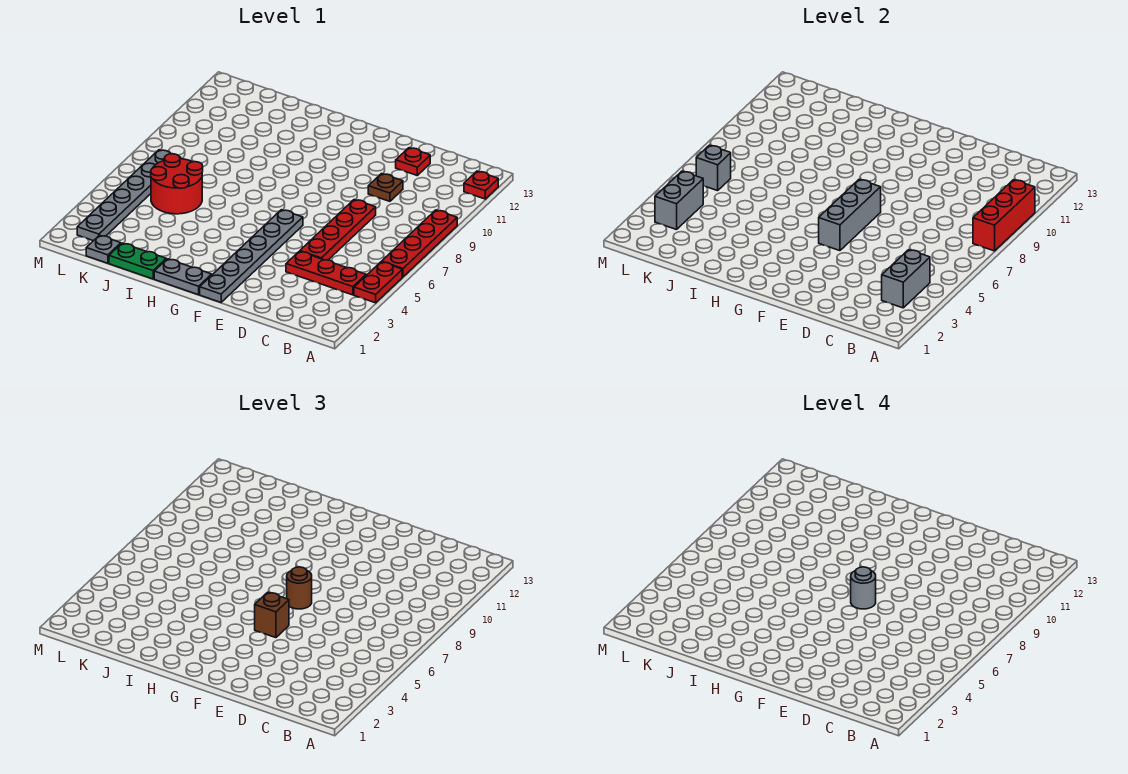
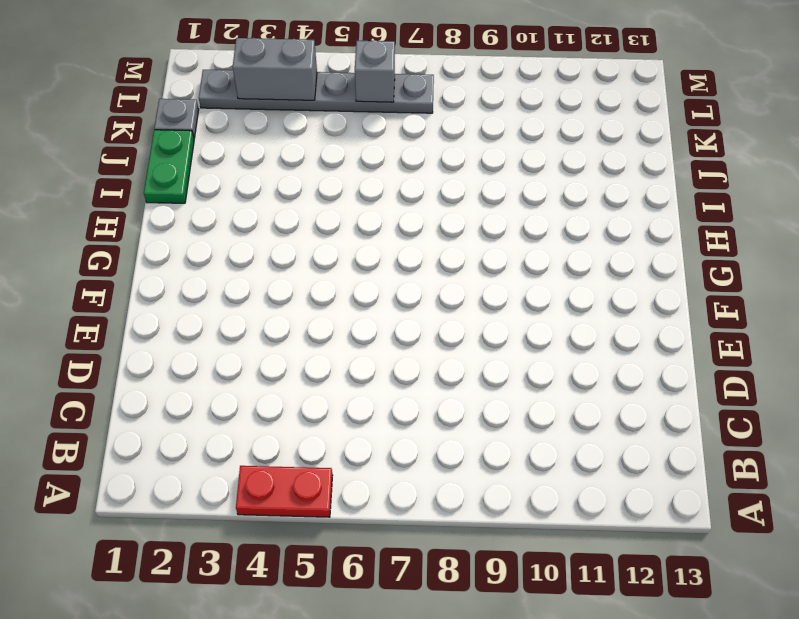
none -> red 1x4 plate [382,210,457,277]
none -> red 1x1 plate [464,171,498,199]
none -> red 1x3 plate [286,251,366,295]

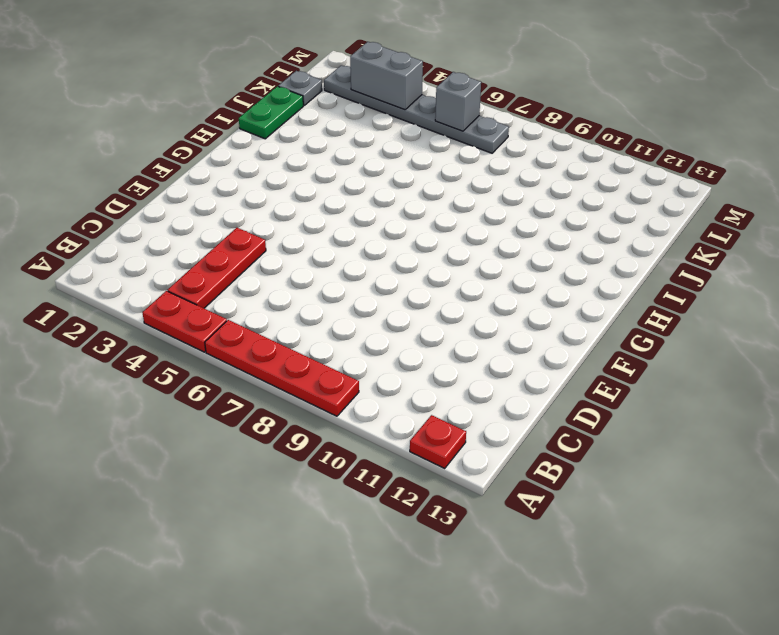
none -> red 1x4 plate [300,200,376,260]
none -> brown 1x1 plate [368,174,403,201]
none -> red 1x1 plate [396,148,430,175]

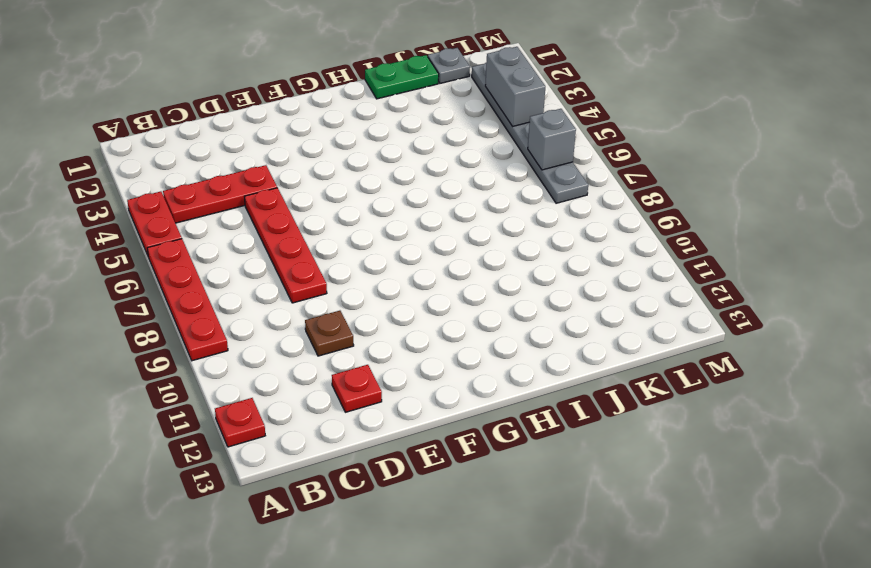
none -> grey 1x6 plate [200,210,303,302]
none -> grey 1x2 plate [154,259,212,295]
none -> red 2x2 round brick [151,154,203,214]

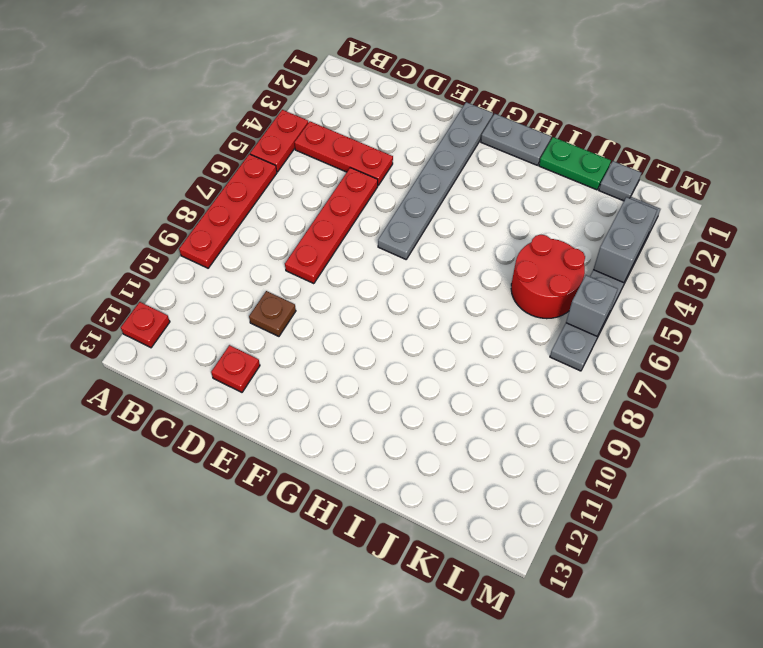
none -> red 1x3 brick [973,180,1035,251]
none -> grey 1x2 brick [882,250,930,308]
none -> grey 1x3 brick [819,179,881,251]

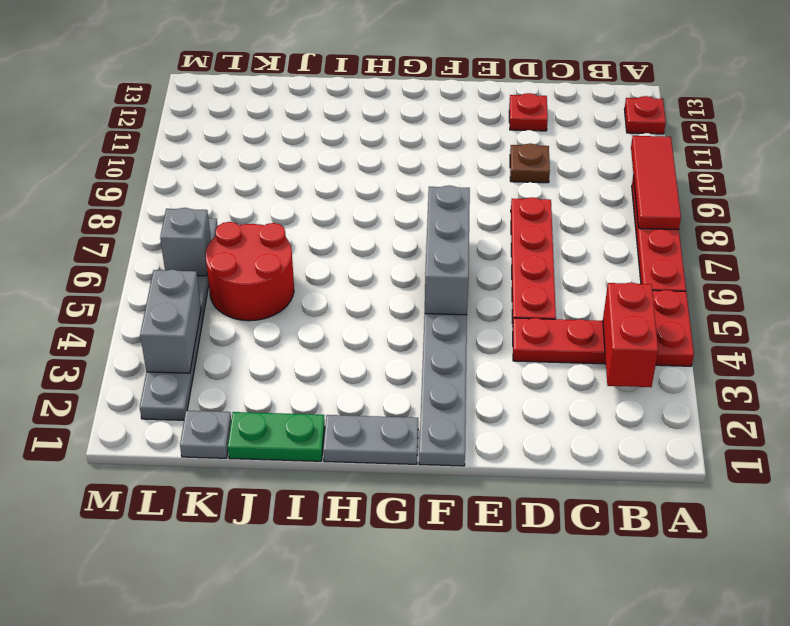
red 1x3 tile [631,136,681,230] -> red 1x3 brick [973,180,1035,251]
red 1x2 brick [603,282,658,387] -> grey 1x2 brick [882,250,930,308]
none -> brown 1x1 brick [255,592,289,638]
none -> brown 1x1 round brick [287,567,312,609]
none -> grey 1x1 round brick [851,567,876,609]

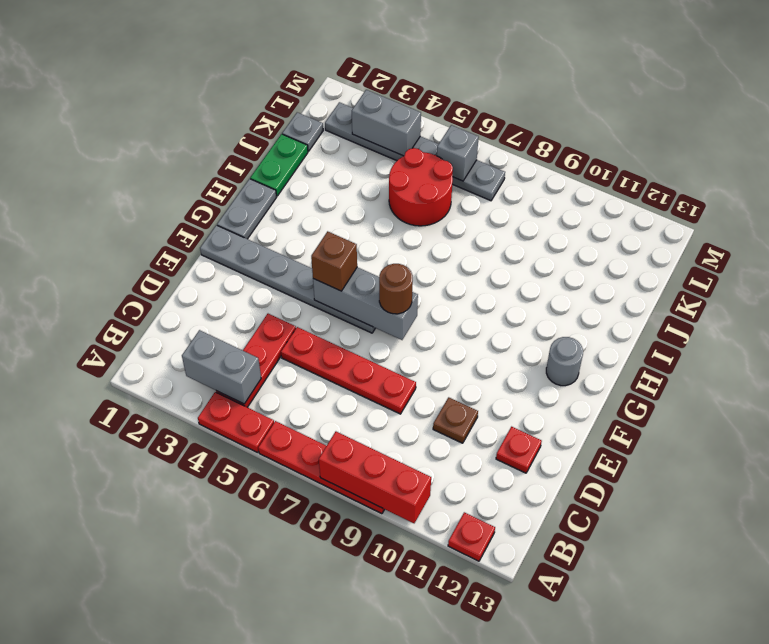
grey 1x1 round brick [546,337,583,386] -> grey 1x1 round brick moved to [851,567,876,609]

